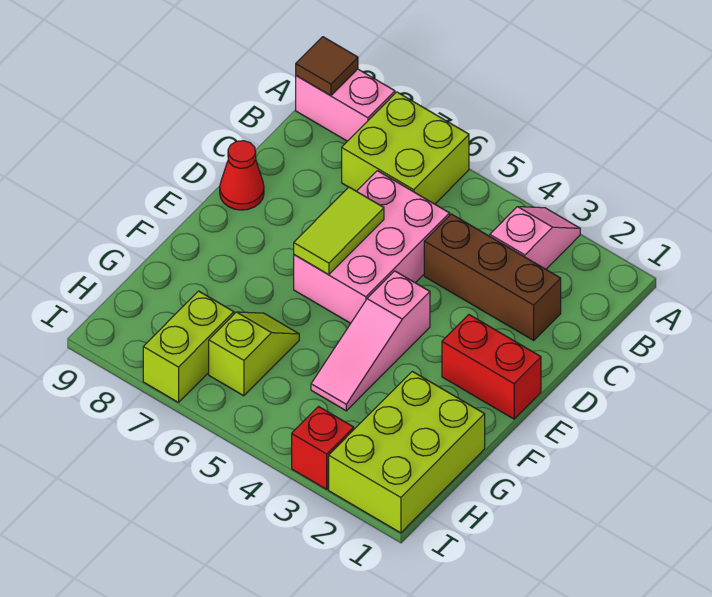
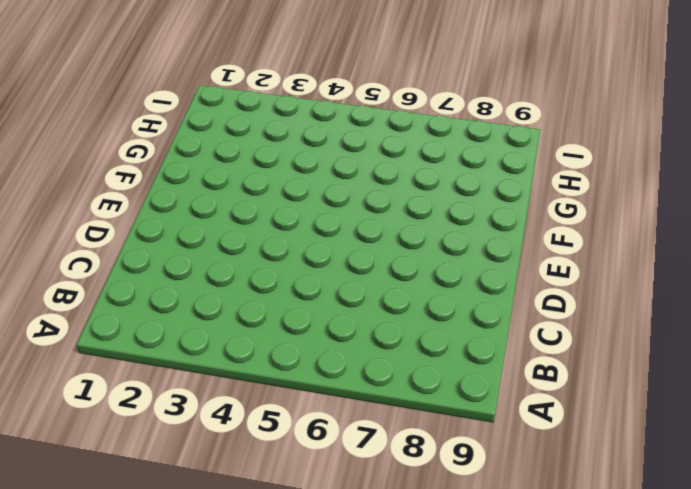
none -> pink 1x2 slope [490,207,580,269]
none -> lime 2x2 brick [342,92,469,204]
none -> pink 1x2 brick [296,69,395,141]

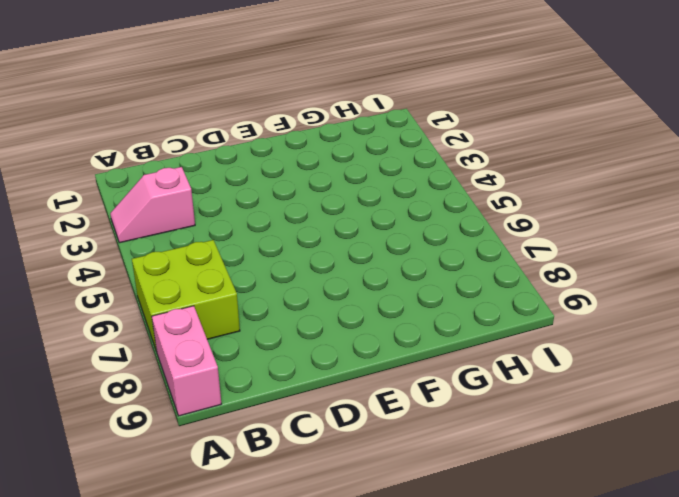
none -> brown 1x3 brick [424,214,561,340]
none -> pink 2x3 brick [294,171,450,323]
none -> red 1x1 cone [220,141,264,210]

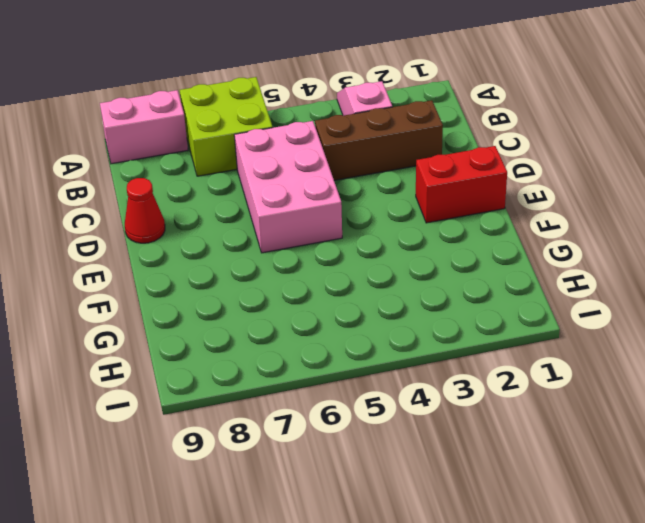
none -> pink 1x3 slope [311,271,430,411]
none -> lime 2x3 brick [329,371,485,533]
none -> lime 1x2 slope [209,312,299,396]

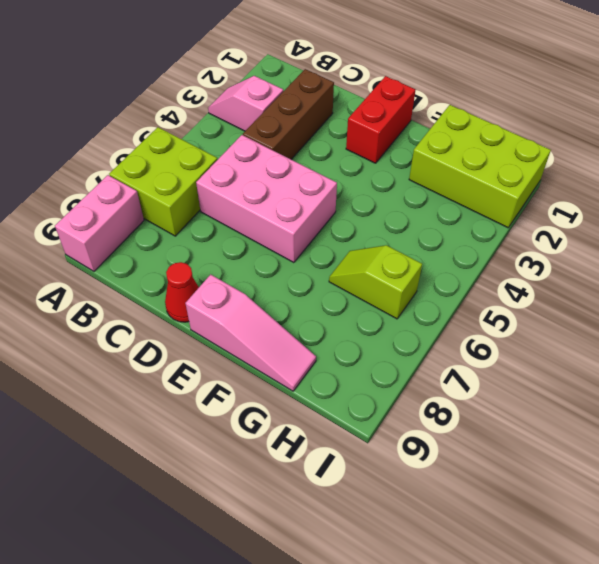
pink 1x3 slope [185,274,316,391] -> pink 1x3 slope moved to [311,271,430,411]
none -> lime 1x2 brick [143,291,234,402]
none -> red 1x1 brick [292,407,354,489]
none -> brown 1x1 tile [296,37,358,96]

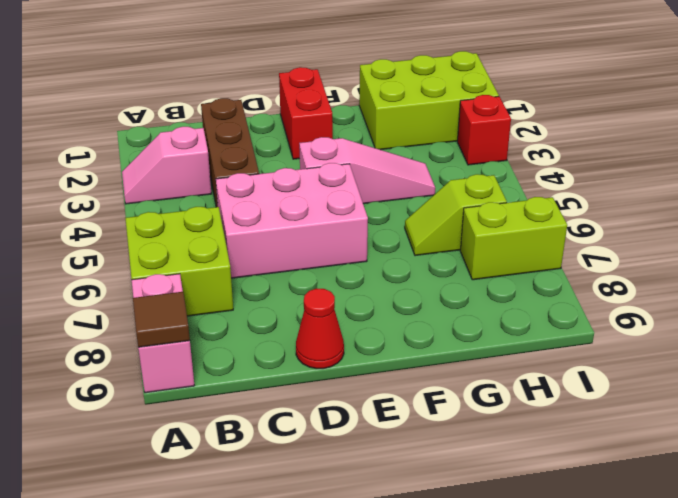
none -> lime 1x2 tile [294,187,384,275]

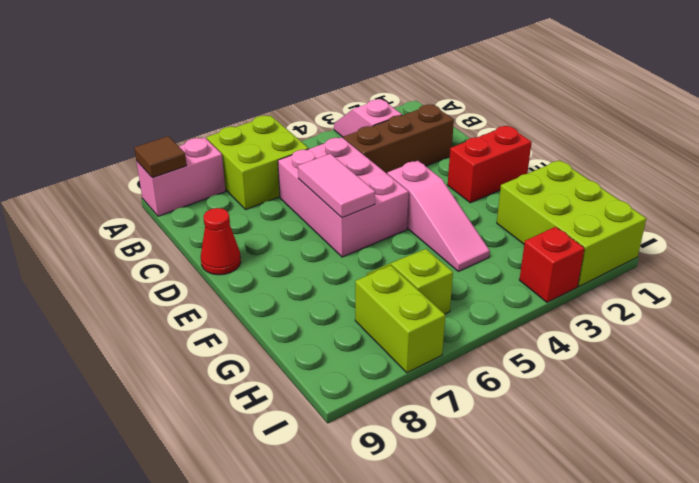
pink 1x2 tile [298,154,375,218] -> lime 1x2 tile [294,187,384,275]

